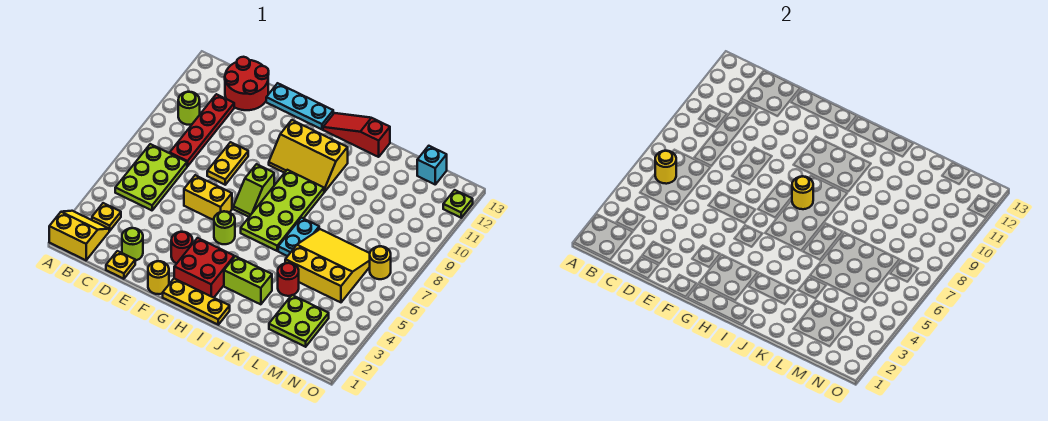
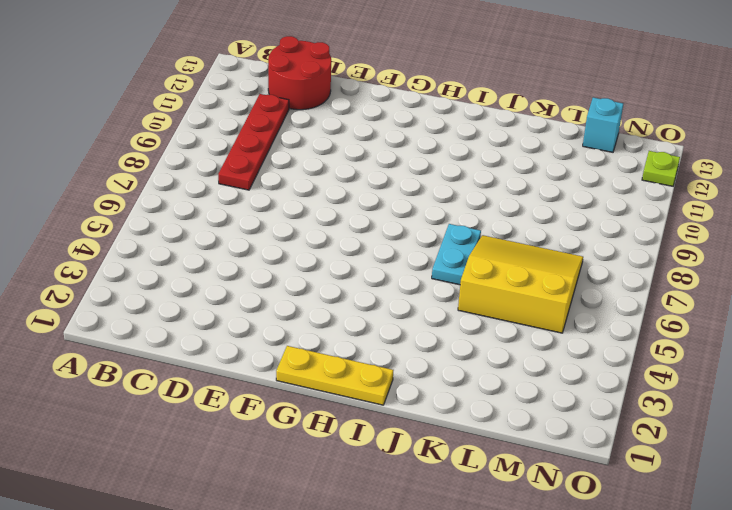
none -> yellow 2x2 slope [49,211,109,260]
none -> yellow 1x1 plate [92,203,121,231]
none -> lime 2x3 plate [115,144,187,210]
none -> lime 1x1 round brick [178,92,200,125]

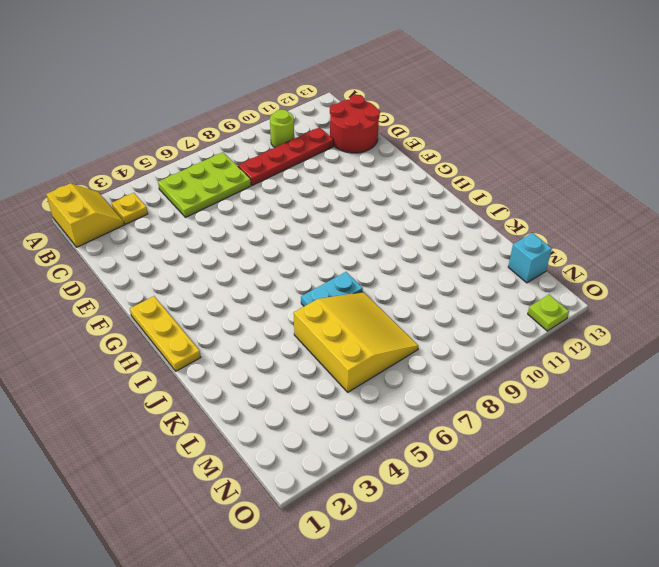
none -> yellow 1x1 plate [106,251,135,279]
none -> lime 1x1 round brick [122,228,143,261]
none -> yellow 1x2 brick [184,175,232,220]
none -> yellow 1x2 plate [207,142,248,185]

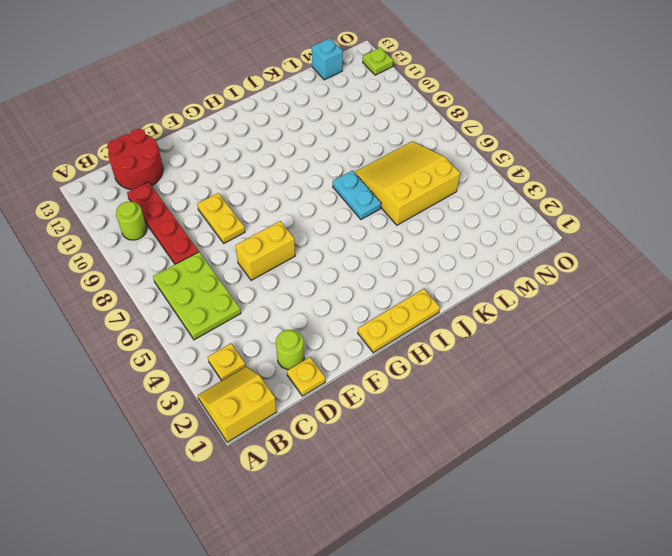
none -> cyan 1x3 plate [266,83,333,129]
none -> yellow 1x1 round brick [148,261,169,294]
none -> red 1x1 round brick [171,232,193,264]
none -> red 2x2 brick [174,238,234,298]

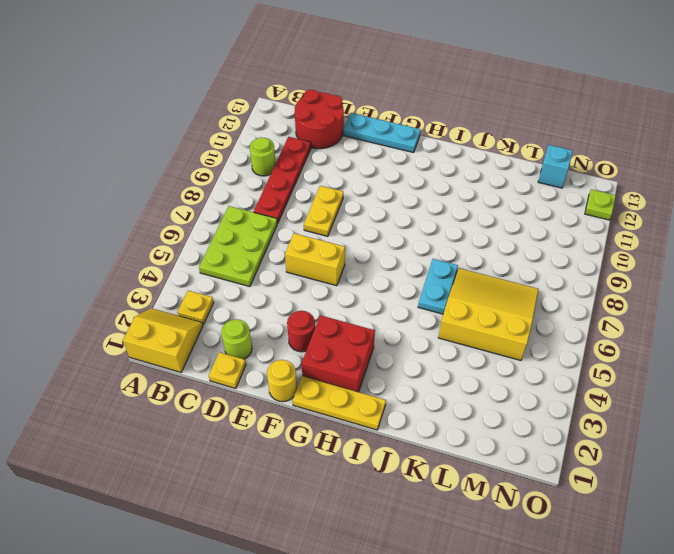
none -> lime 1x1 round brick [214,211,235,244]
none -> lime 1x2 slope [233,164,274,217]
none -> yellow 2x3 slope [269,120,348,192]
none -> lime 2x4 plate [241,170,324,251]

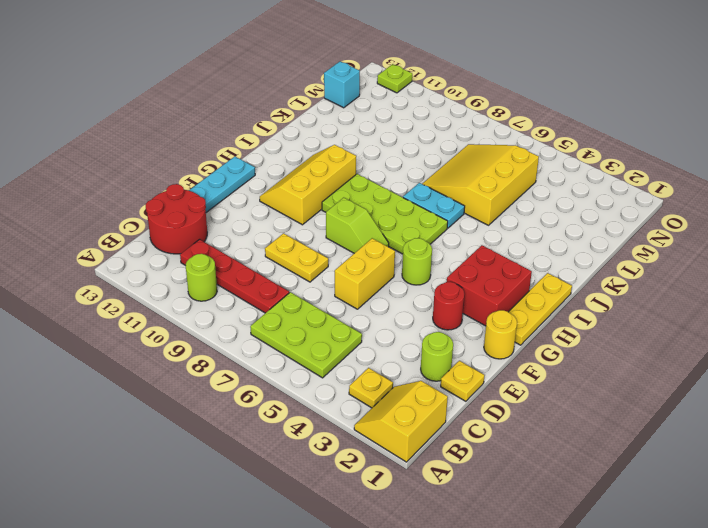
yellow 2x3 slope [260,145,356,225] -> yellow 2x3 slope turned to [269,120,348,192]
none -> red 1x3 slope [323,113,390,157]
none -> lime 1x2 brick [224,256,272,304]
none -> red 1x1 round brick [278,263,299,296]
none -> lime 2x2 plate [269,295,329,347]

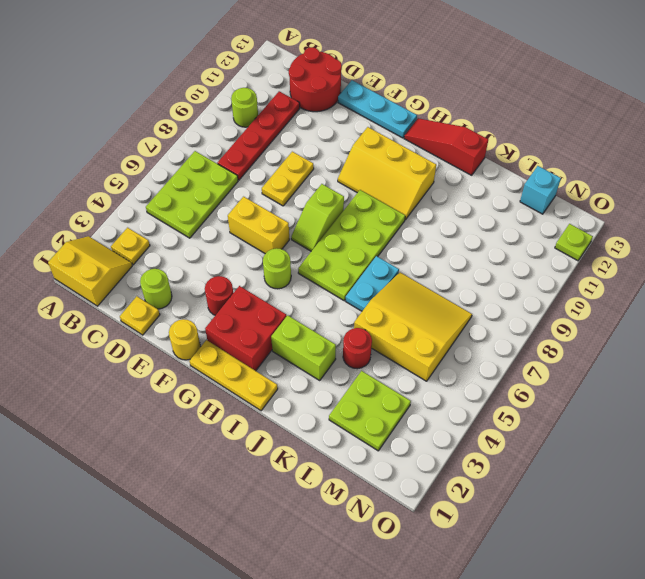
none -> yellow 1x1 round brick [370,246,391,279]
none -> yellow 1x1 round brick [655,151,676,184]
none -> yellow 1x1 round brick [792,176,813,209]

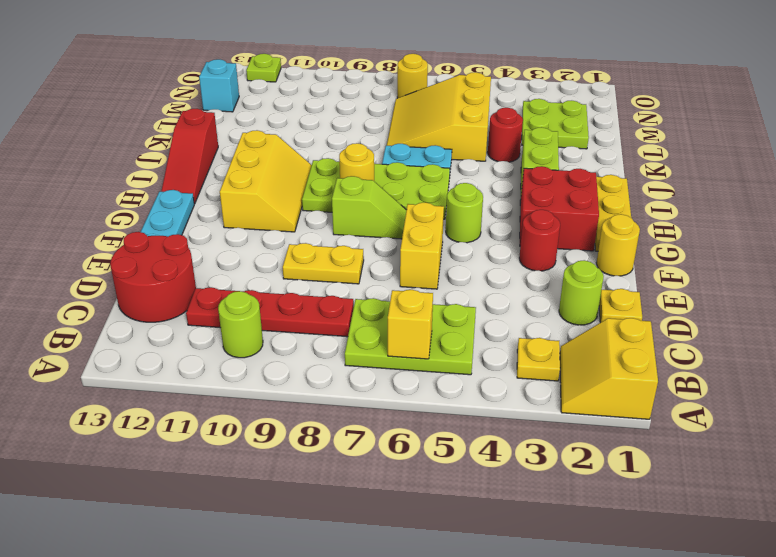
yellow 1x1 brick [388,290,433,359] -> yellow 1x1 round brick [655,151,676,184]

